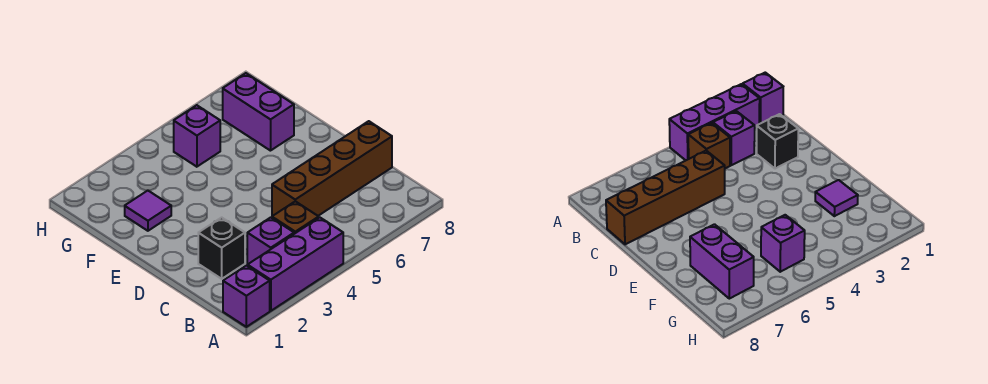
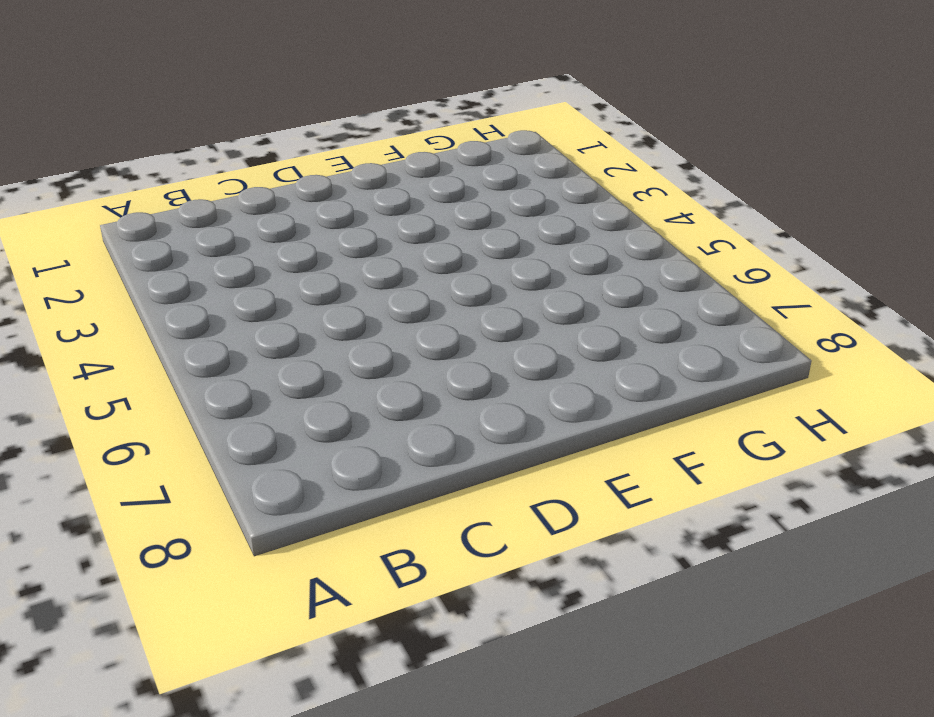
none -> purple 1x1 brick [223,266,270,327]
none -> purple 1x3 brick [247,217,343,311]

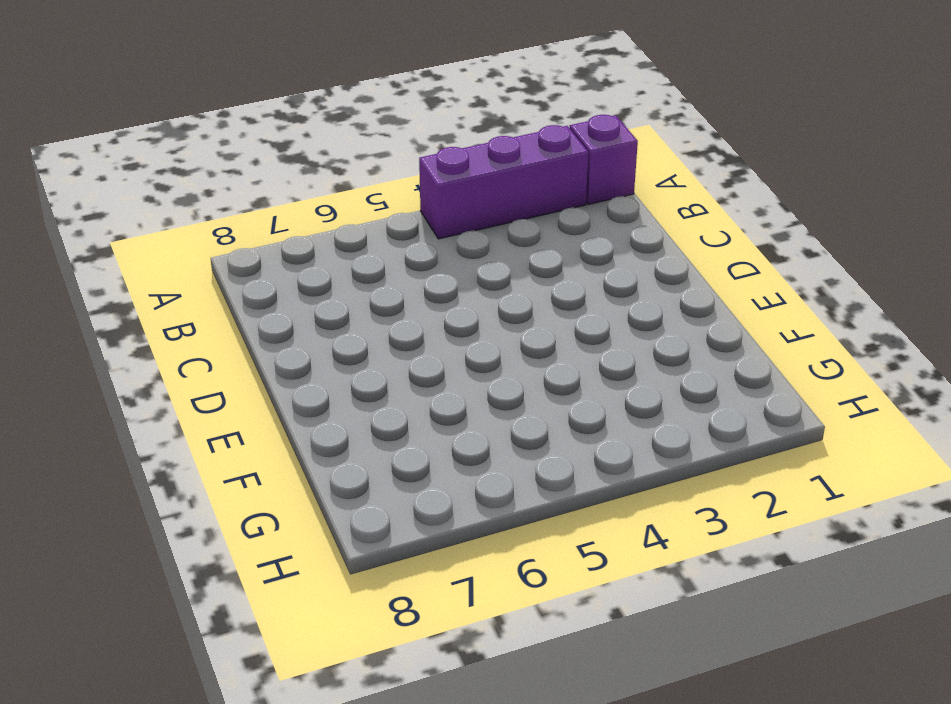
none -> purple 1x1 brick [247,217,294,264]
none -> brown 1x1 brick [272,201,319,234]

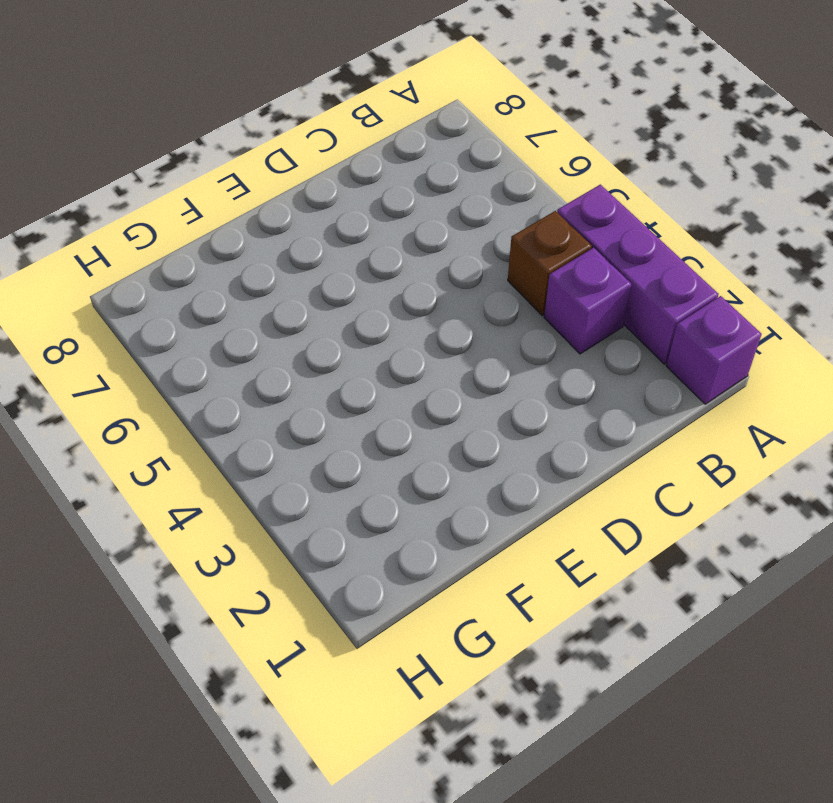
none -> black 1x1 brick [198,217,245,279]
none -> brown 1x4 brick [272,121,392,216]

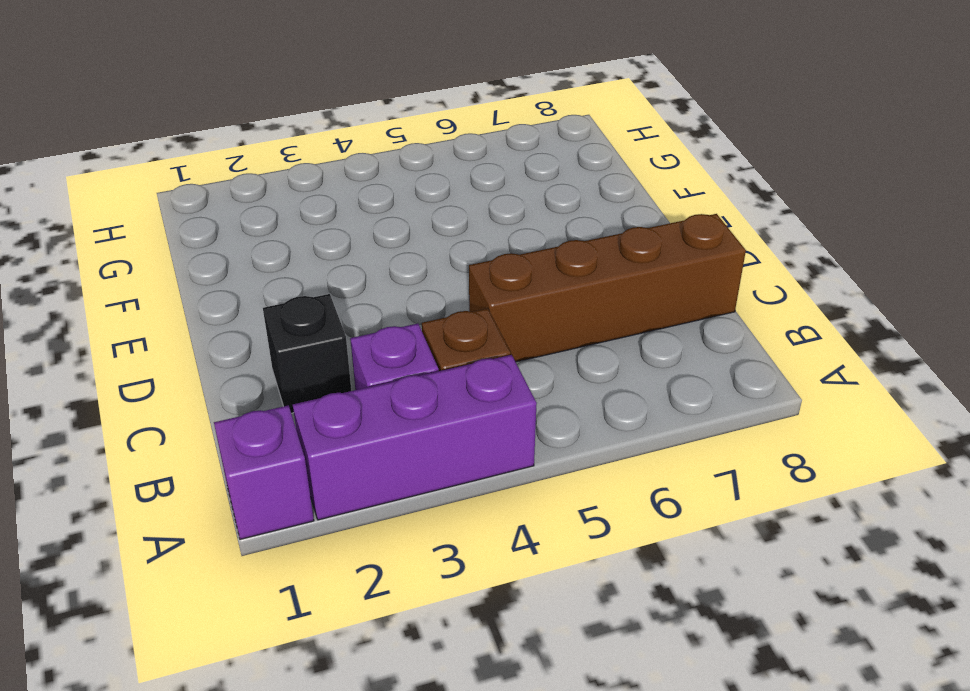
none -> purple 1x1 tile [125,190,171,231]
none -> purple 1x2 brick [223,73,294,151]

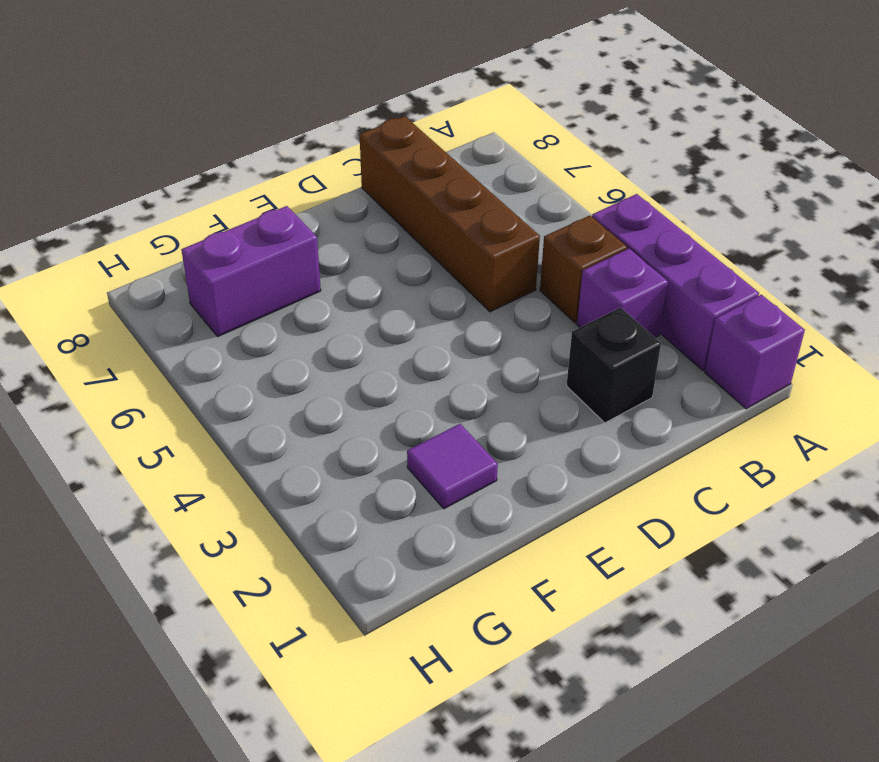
none -> purple 1x1 brick [174,105,220,167]

